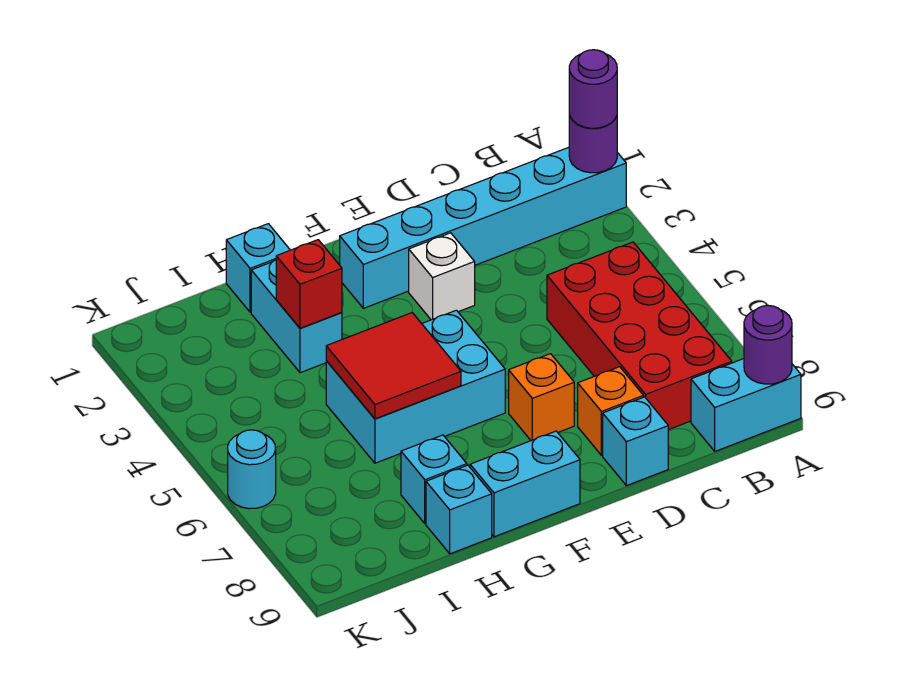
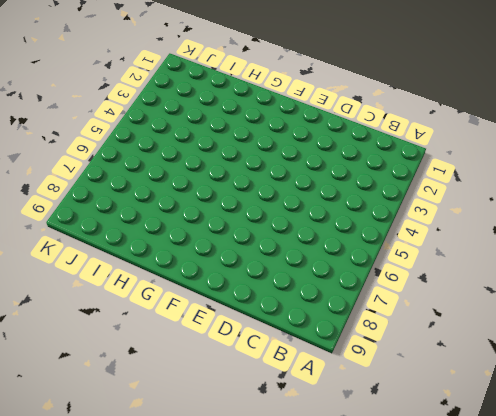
none -> cyan 1x6 brick [340,147,626,308]
none -> cyan 1x2 brick [691,359,801,451]
none -> red 2x4 brick [547,242,732,430]

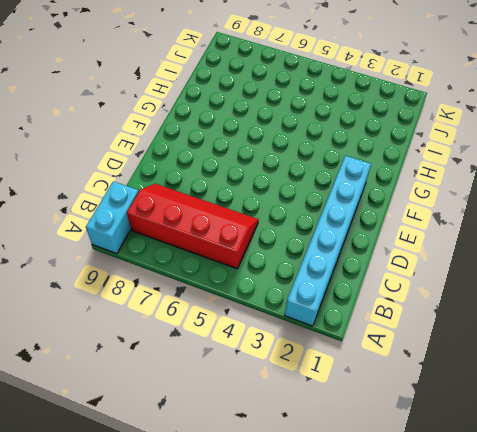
red 2x4 slope [127,184,259,269] -> red 2x4 brick [547,242,732,430]
none -> orange 1x1 brick [578,367,643,455]
none -> cyan 1x1 brick [603,397,668,486]
none -> white 1x1 brick [409,233,475,320]

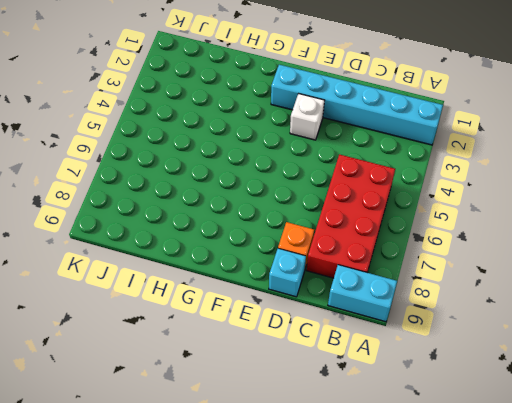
none -> orange 1x1 brick [509,354,574,441]
none -> cyan 2x3 brick [326,310,505,463]
none -> cyan 1x2 brick [470,431,580,537]

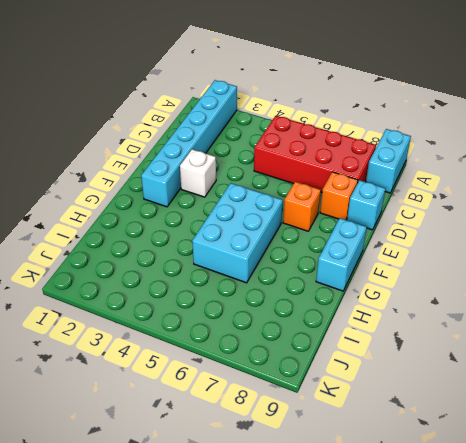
none -> cyan 1x1 brick [226,224,290,312]
none -> cyan 1x2 brick [251,260,342,373]
none -> cyan 1x1 brick [401,435,467,524]

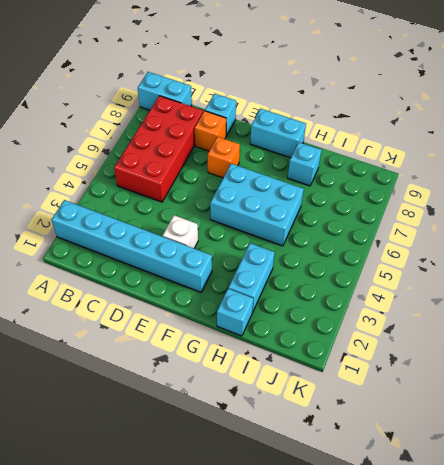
none -> cyan 1x1 brick [426,465,492,554]
none -> cyan 1x1 round brick [228,430,276,509]
none -> purple 1x1 round brick [569,113,617,173]

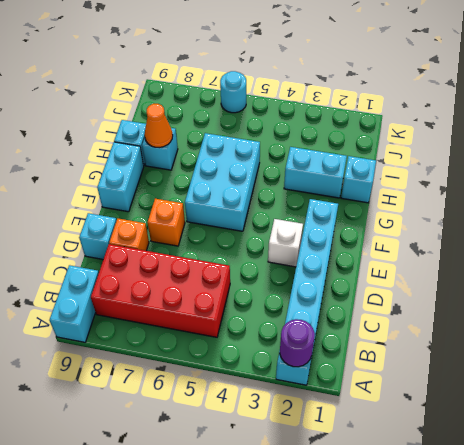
orange 1x1 cone [145,104,173,148] -> none
none -> purple 1x1 round brick [744,306,792,384]
none -> red 2x2 tile [326,313,461,419]
none -> red 1x1 brick [276,240,342,328]

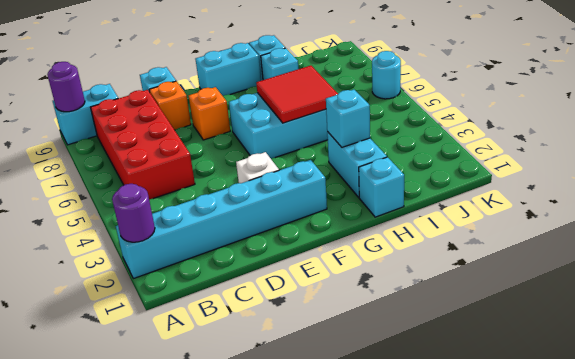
cyan 1x1 brick [326,90,370,147] -> red 1x1 brick [276,240,342,328]
none -> purple 1x1 round brick [569,50,617,128]

